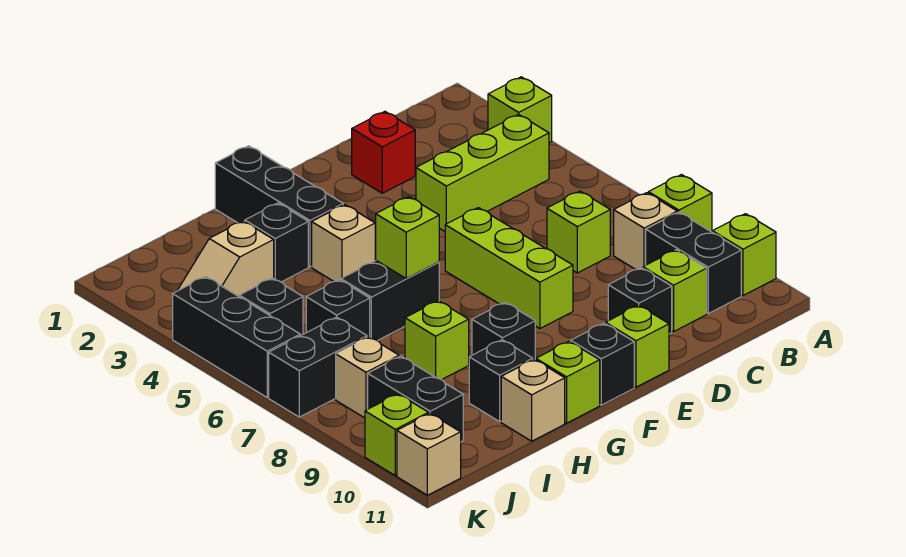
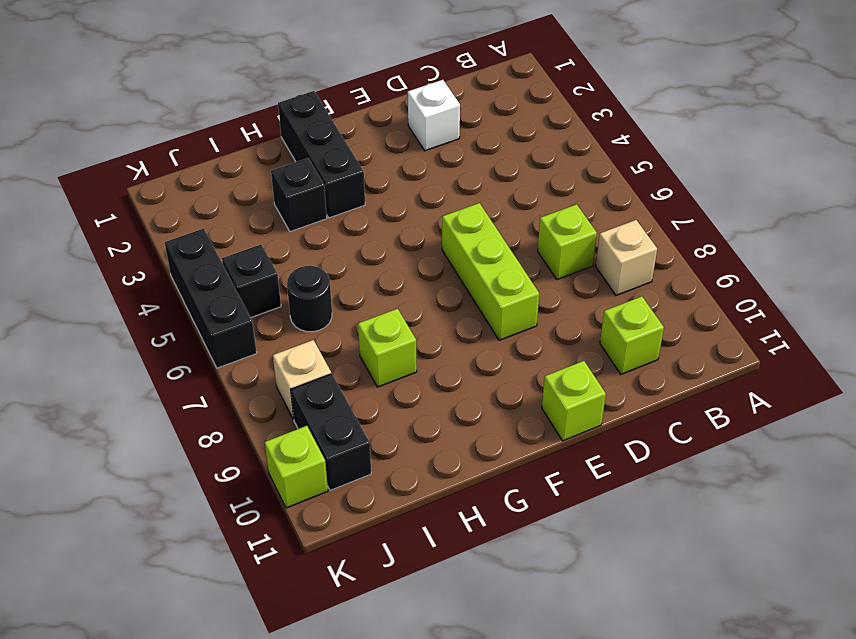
white 1x1 brick [408,80,460,151] -> red 1x1 brick [352,111,415,193]
black 1x1 round brick [287,266,332,332] -> black 1x1 brick [306,280,370,337]
none -> lime 1x1 brick [488,77,552,143]
none -> lime 1x1 brick [648,175,712,232]
none -> lime 1x1 brick [713,214,776,296]
none -> lime 1x3 brick [416,114,549,231]

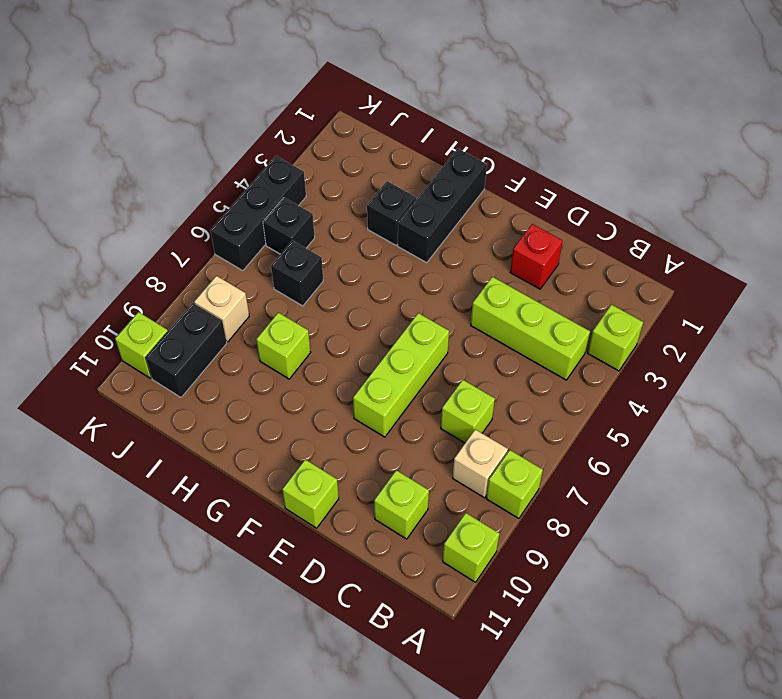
none -> black 1x2 brick [646,212,741,313]
none -> black 1x1 brick [608,268,672,334]
none -> black 1x1 brick [571,323,634,405]
none -> tan 1x1 brick [312,205,375,281]

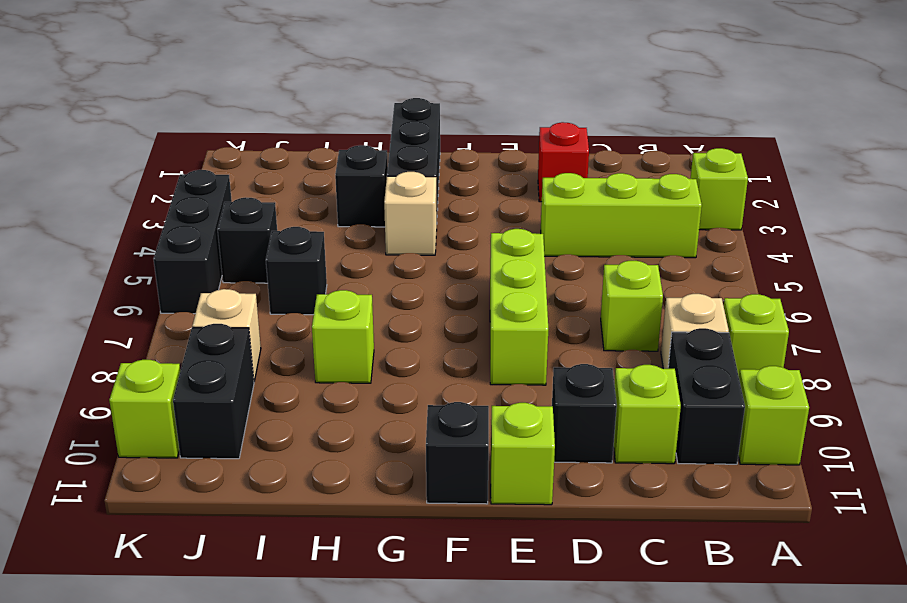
none -> black 1x2 brick [341,261,439,341]
none -> black 1x1 brick [472,302,535,360]
none -> lime 1x1 brick [536,341,600,423]
none -> black 1x1 brick [469,340,533,422]

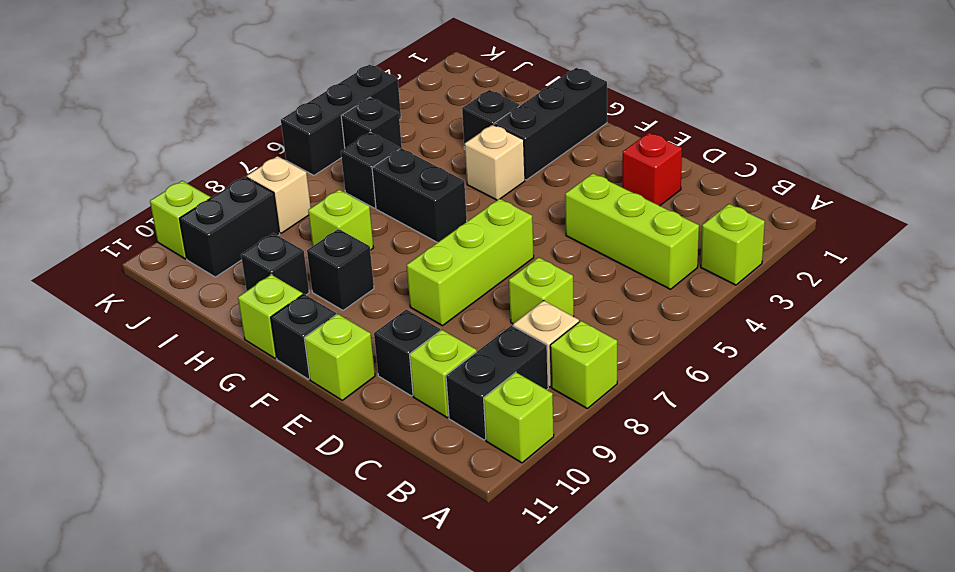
none -> tan 1x1 brick [501,359,565,441]
none -> tan 1x2 slope [177,221,274,296]
none -> black 1x2 brick [269,317,367,417]
none -> tan 1x1 brick [397,414,461,495]

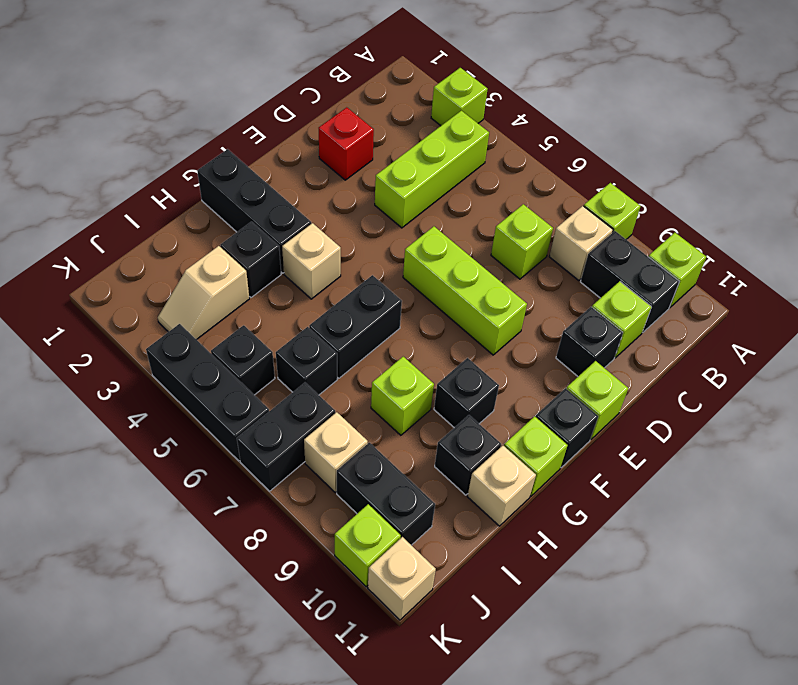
none -> lime 1x1 brick [375,197,439,278]

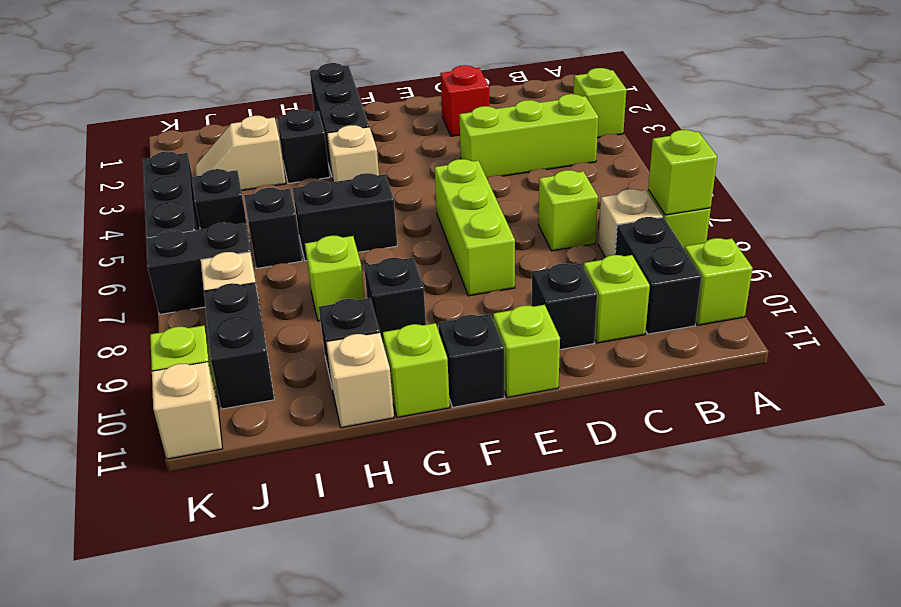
lime 1x1 brick [648,130,717,215] -> lime 1x1 brick moved to [375,197,439,278]

